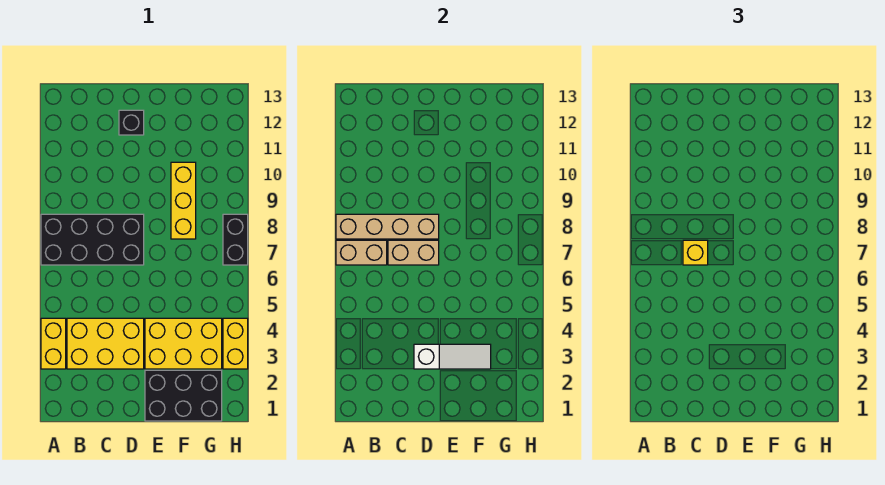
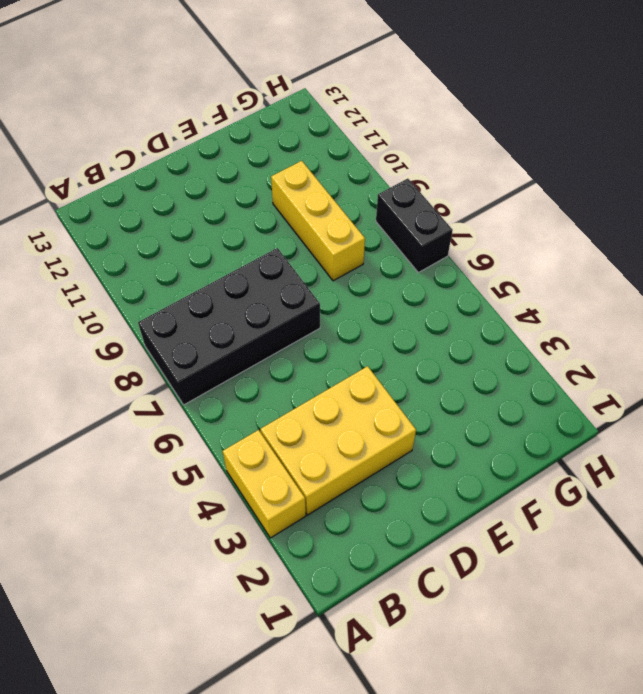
none -> black 1x1 brick [119,110,144,135]
none -> black 2x3 brick [145,370,222,421]
none -> yellow 2x3 brick [145,318,222,369]

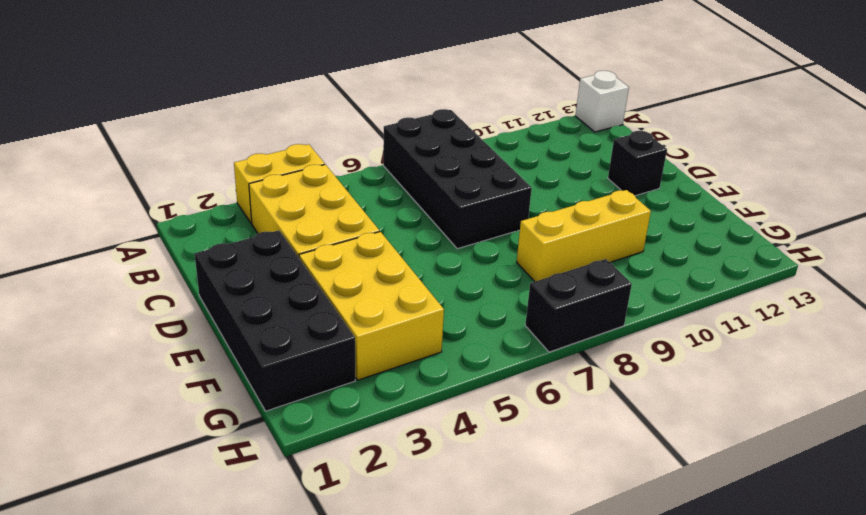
white 1x1 brick [575,71,629,132] -> none
black 2x4 brick [194,230,355,411] -> black 2x3 brick [145,370,222,421]
none -> yellow 1x2 brick [223,318,248,369]
none -> tan 1x2 brick [336,240,387,265]
none -> tan 1x4 brick [336,214,439,239]

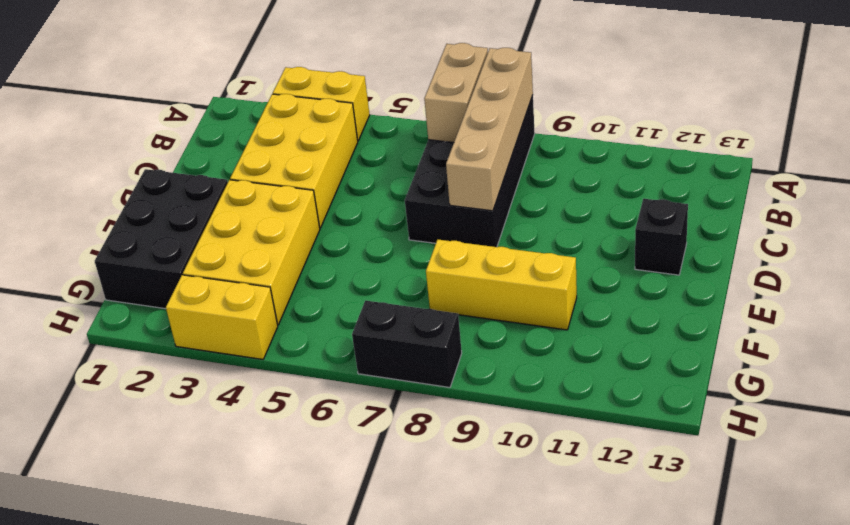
none -> tan 1x2 brick [388,240,439,265]
none -> white 1x3 slope [414,344,491,369]
none -> yellow 1x1 brick [683,240,708,265]

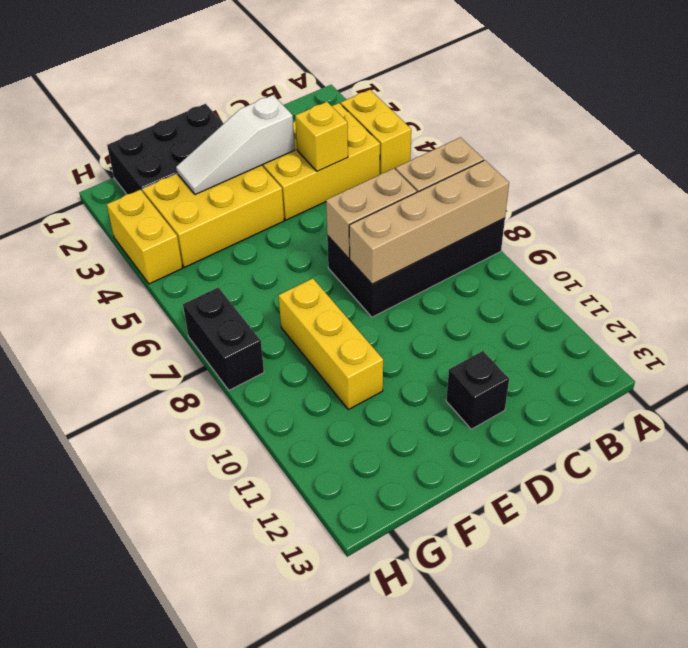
yellow 1x1 brick [295,102,348,171] -> yellow 1x1 brick moved to [683,240,708,265]

